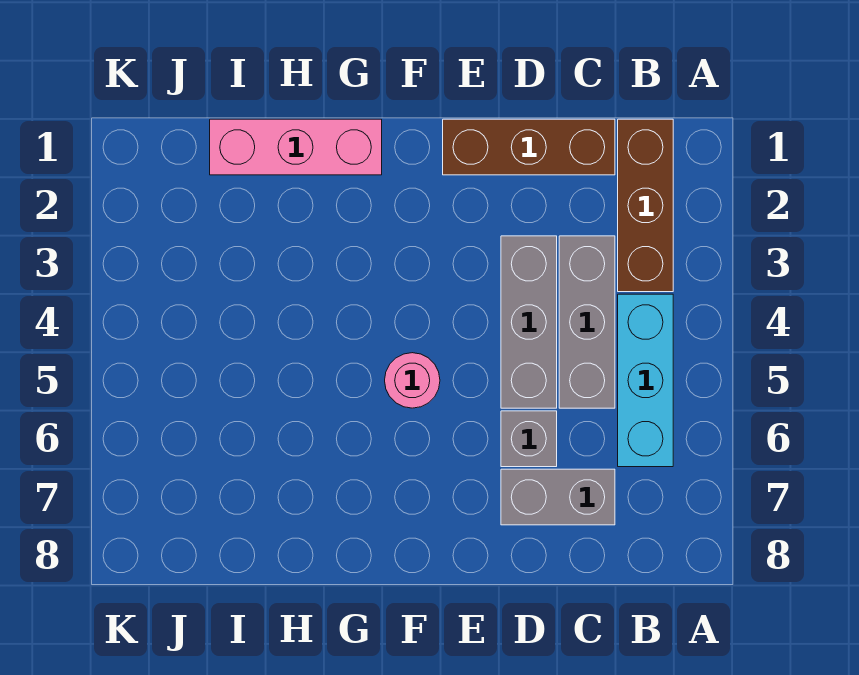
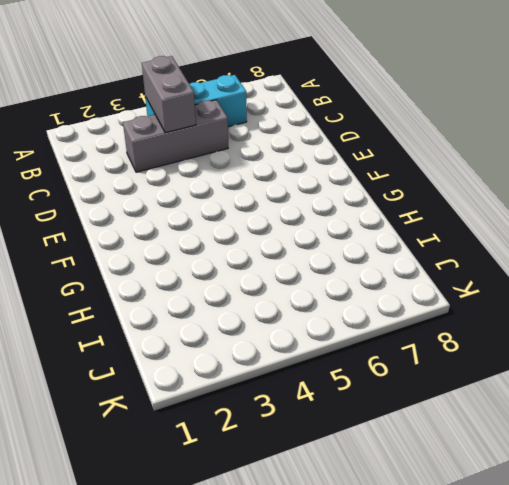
grey 1x2 brick [142,56,196,133] -> grey 1x2 brick moved to [501,469,615,525]
none -> brown 1x3 brick [618,119,673,292]
none -> brown 1x3 brick [443,119,615,175]

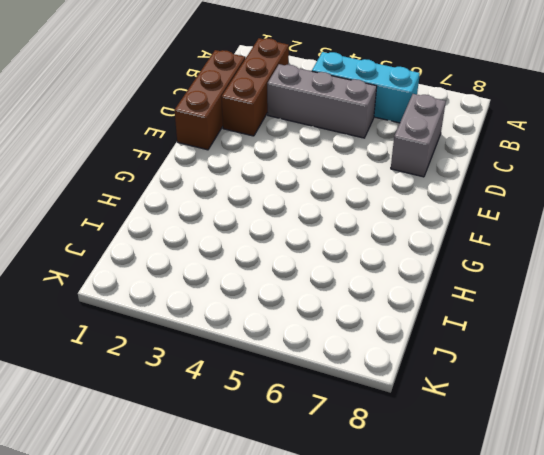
brown 1x3 brick [222,38,289,136] -> brown 1x3 brick turned to [618,119,673,292]
none -> grey 1x3 brick [501,236,557,408]
none -> grey 1x1 brick [501,411,557,467]

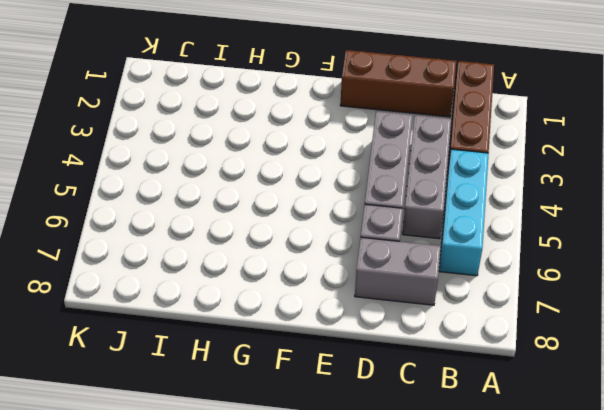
none -> pink 1x1 round brick [385,353,440,408]
none -> pink 1x3 brick [210,119,382,175]

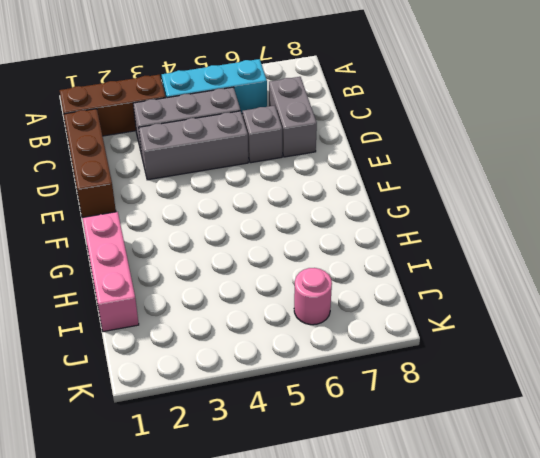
pink 1x1 round brick [294,268,332,325] -> pink 1x1 round brick moved to [385,353,440,408]

